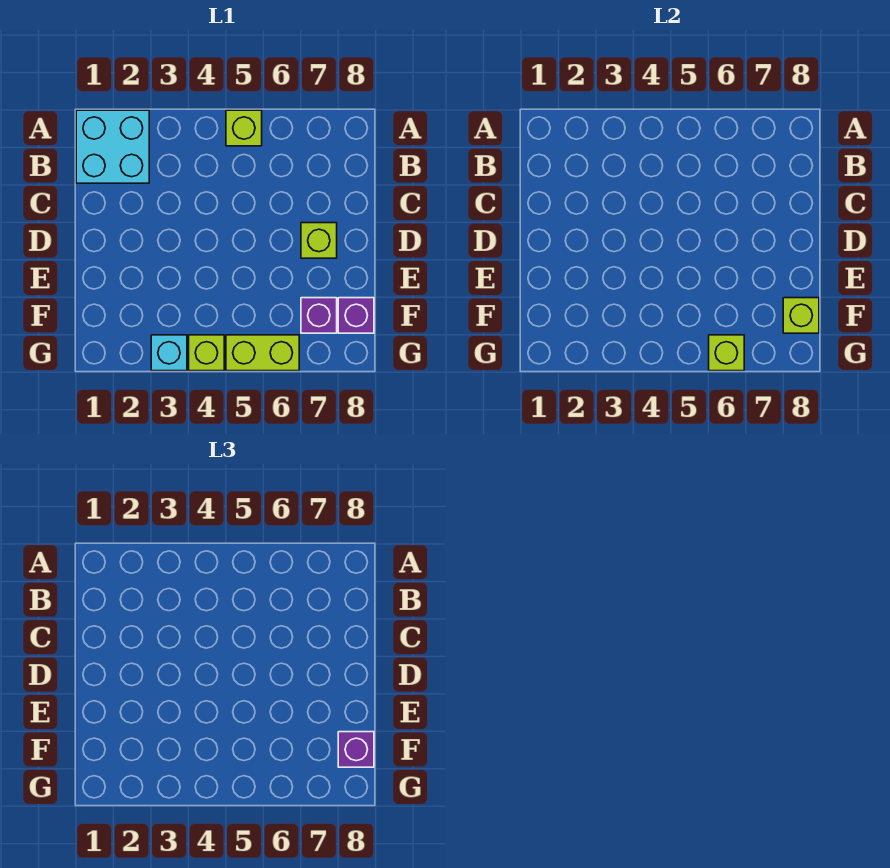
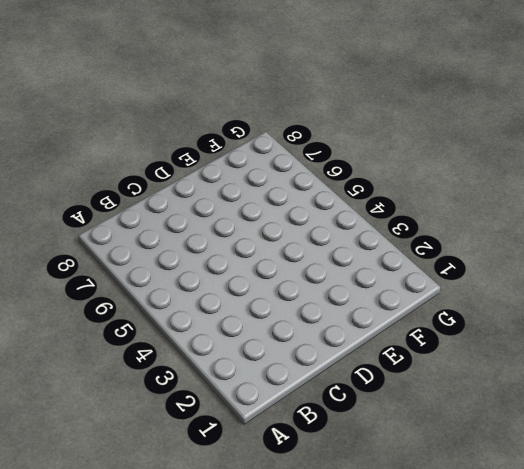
none -> cyan 2x2 brick [76,110,149,183]
none -> lime 1x1 brick [226,110,262,146]

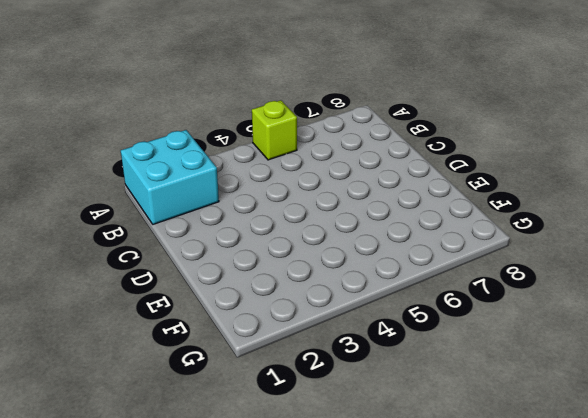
none -> lime 1x1 brick [301,223,337,258]
none -> purple 1x1 brick [301,298,337,333]

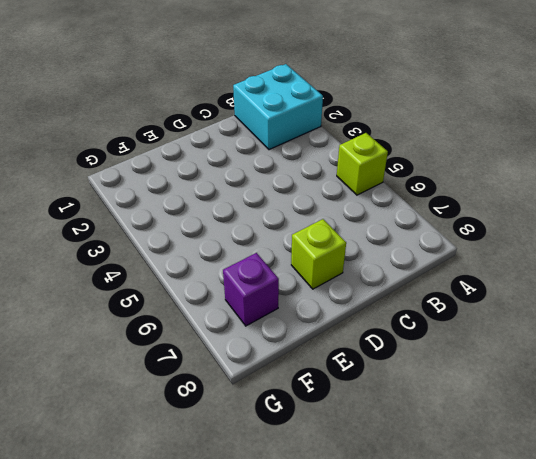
none -> purple 1x1 brick [338,298,374,333]
none -> cyan 1x1 brick [151,335,187,371]

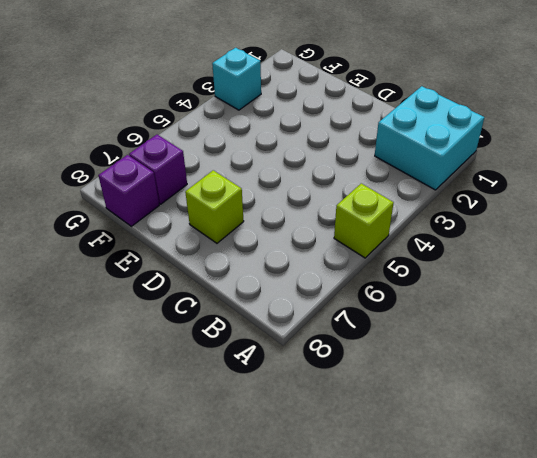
none -> lime 1x1 brick [189,335,224,371]
none -> lime 1x2 brick [226,335,299,371]

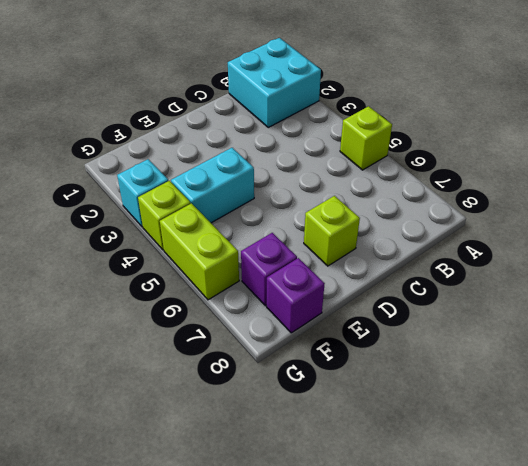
cyan 1x2 brick [171,148,254,223] -> none
none -> lime 1x1 brick [783,298,819,333]
none -> lime 1x1 brick [709,335,744,371]

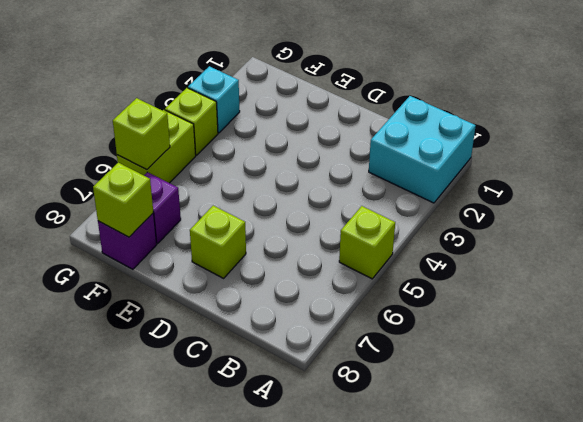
none -> purple 1x1 brick [338,732,374,767]

